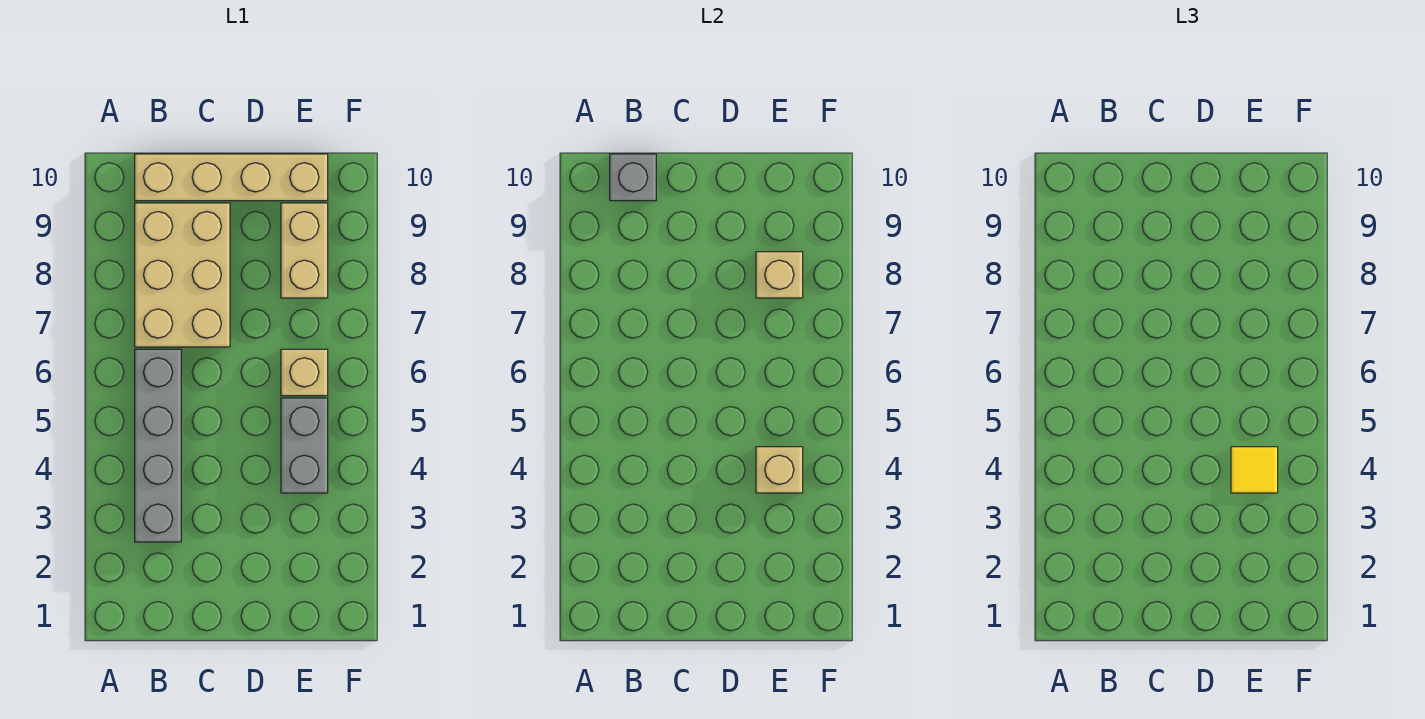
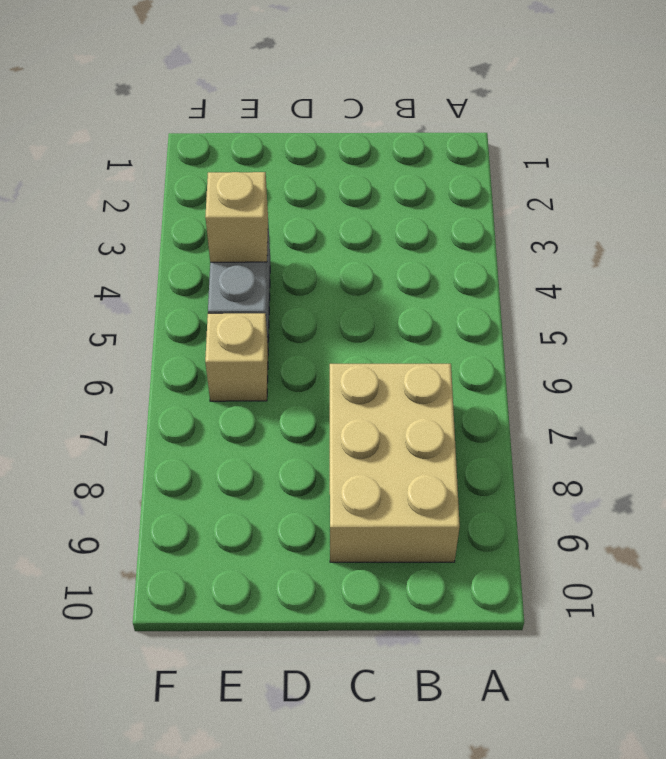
none -> grey 1x4 brick [135,349,181,542]
none -> tan 1x4 brick [135,154,328,201]

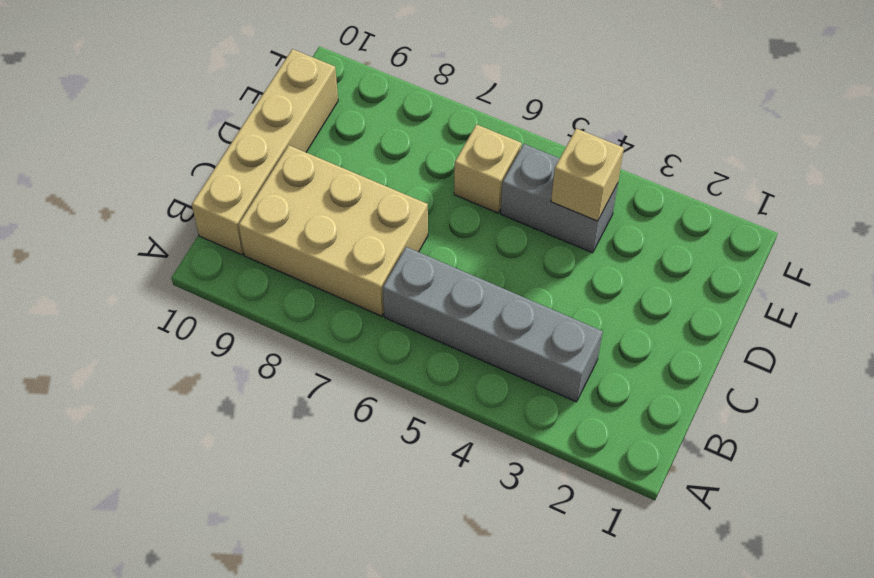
none -> tan 1x2 brick [281,203,328,298]
none -> grey 1x1 brick [610,154,656,201]

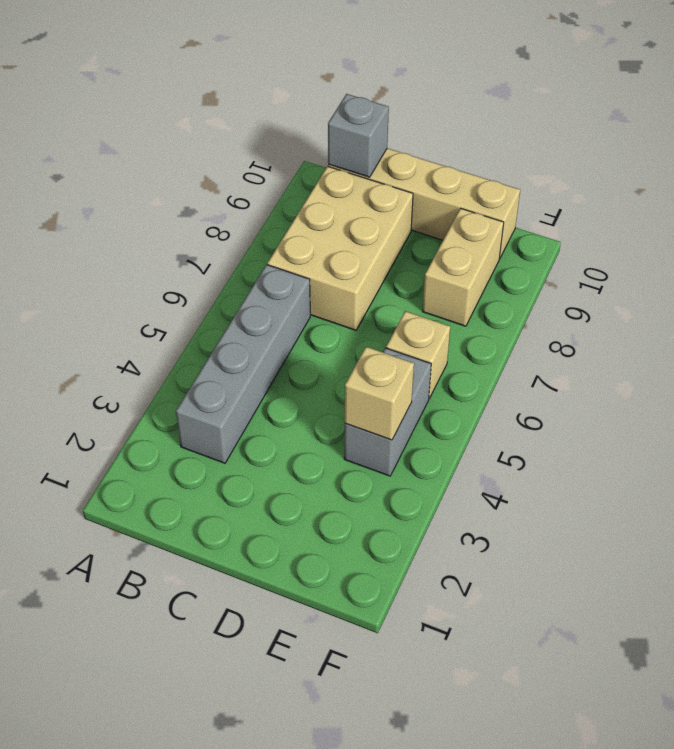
none -> tan 1x1 brick [756,252,803,298]
none -> yellow 1x1 tile [1231,447,1278,493]

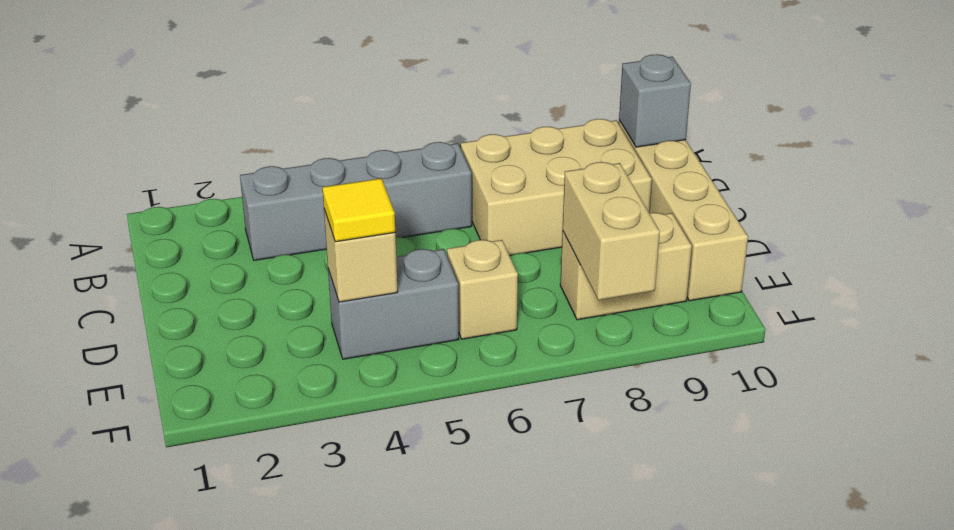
tan 1x2 brick [563,162,660,300] -> tan 1x1 brick [756,252,803,298]

